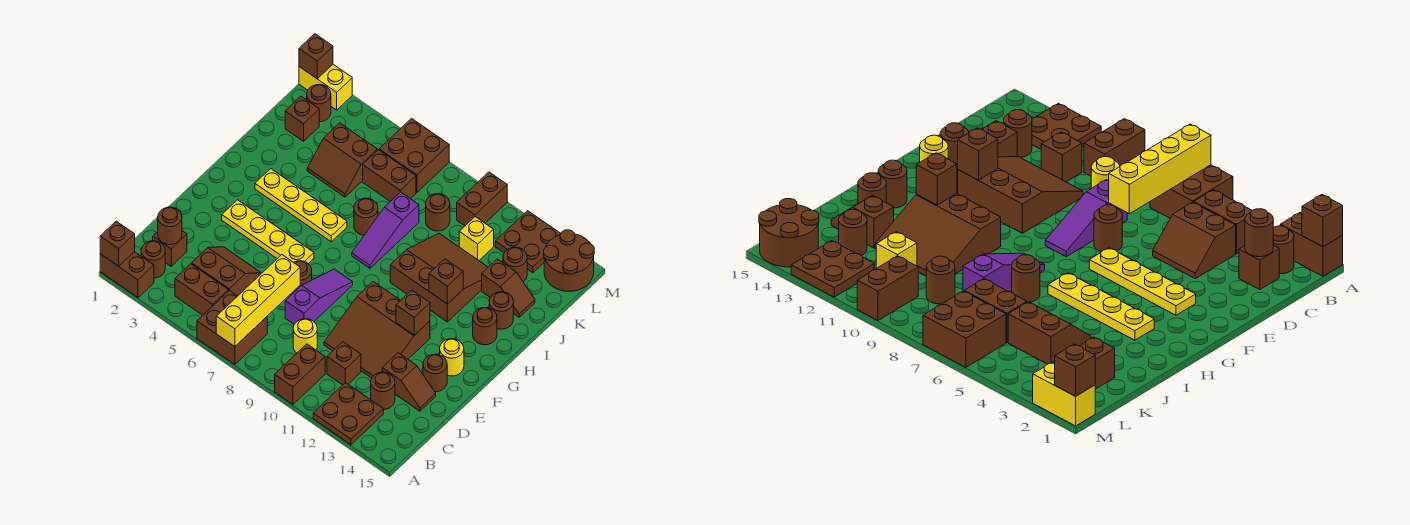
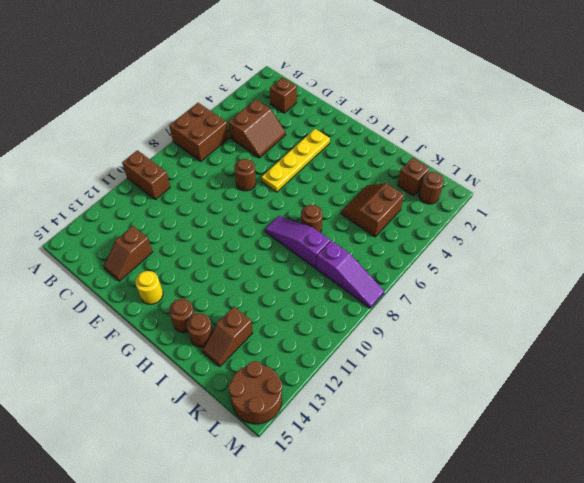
purple 1x3 slope [316,241,384,308] -> purple 1x3 slope moved to [285,269,353,324]
none -> brown 1x2 brick [100,252,154,298]
none -> brown 2x2 plate [313,383,383,445]
none -> brown 1x1 round brick [141,241,165,278]
none -> brown 1x2 brick [175,264,228,315]

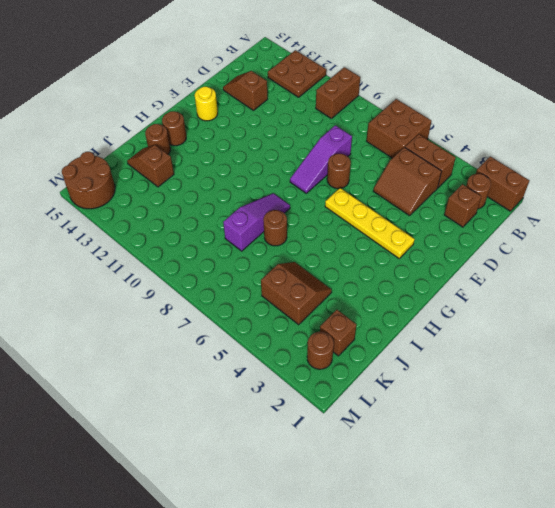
none -> yellow 1x1 round brick [293,319,317,353]
none -> brown 1x1 brick [327,342,361,385]
none -> brown 1x1 round brick [371,372,395,410]
none -> brown 3x3 slope [324,282,430,378]

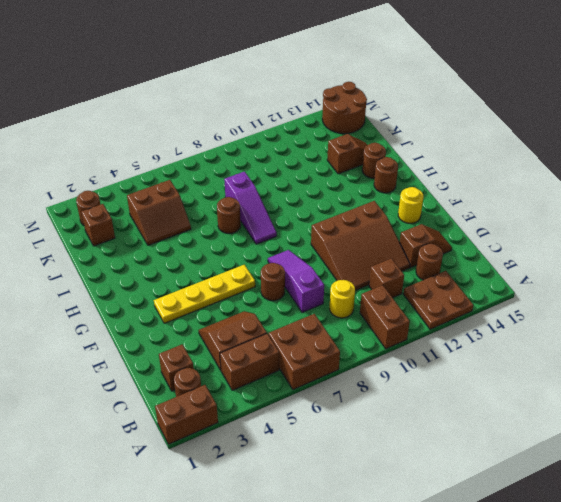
none -> brown 1x1 round brick [423,354,447,392]
none -> yellow 1x4 plate [255,169,347,242]
none -> brown 3x3 slope [390,233,488,322]
none -> brown 1x2 brick [363,150,416,201]

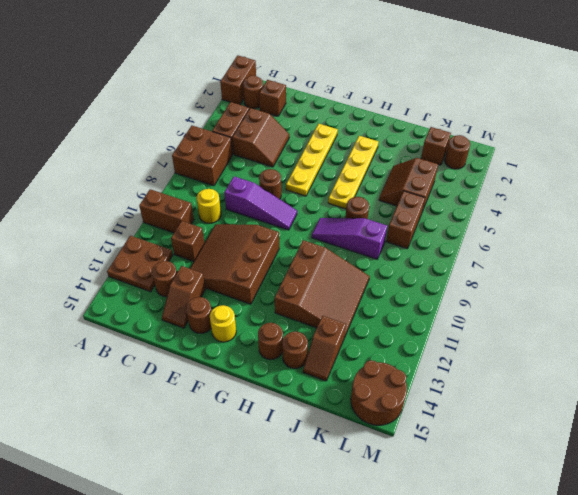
none -> brown 1x1 round brick [426,194,450,231]
none -> yellow 1x1 brick [459,217,494,260]
none -> brown 1x1 round brick [503,247,527,282]
none -> brown 2x2 brick [379,119,449,193]

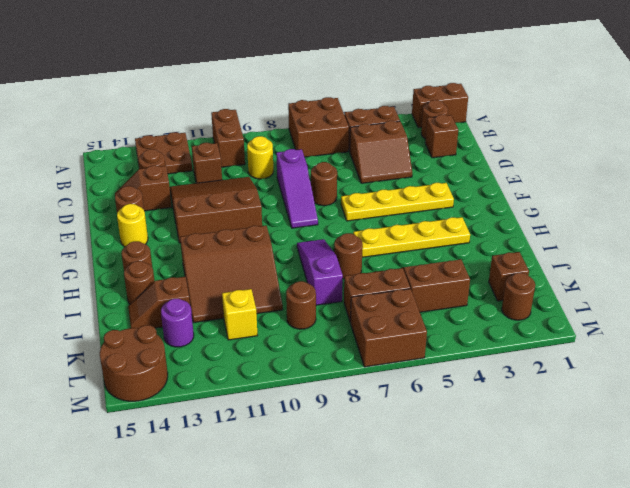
purple 1x1 round brick [161,299,194,347] -> brown 1x1 round brick [503,247,527,282]
none -> brown 1x2 brick [457,172,507,226]
none -> brown 2x2 plate [495,211,561,273]
none -> yellow 1x2 brick [299,64,352,110]
none -> brown 1x1 brick [100,221,135,266]

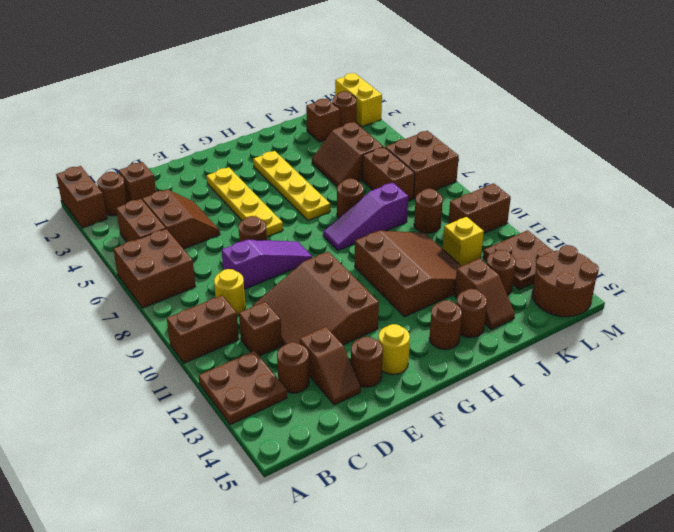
none -> brown 1x1 brick [100,221,135,266]
none -> yellow 1x4 brick [216,255,300,347]
none -> brown 1x1 round brick [158,207,182,245]
none -> brown 1x1 brick [396,290,430,335]

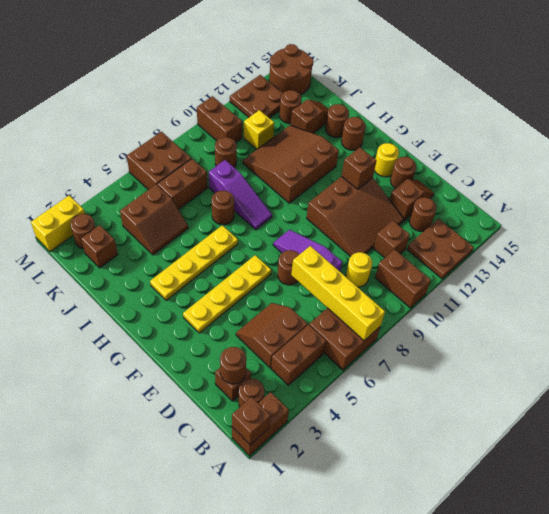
none -> brown 1x1 brick [429,259,463,304]
none -> brown 1x1 brick [299,34,333,79]

